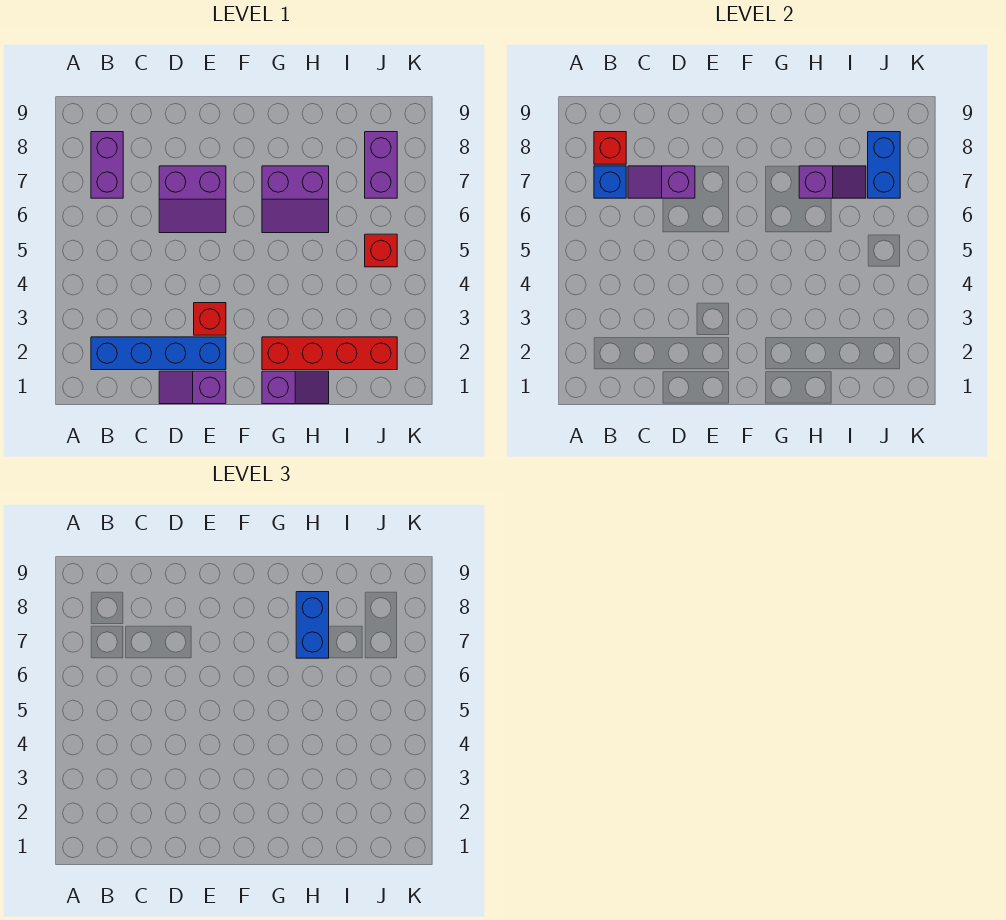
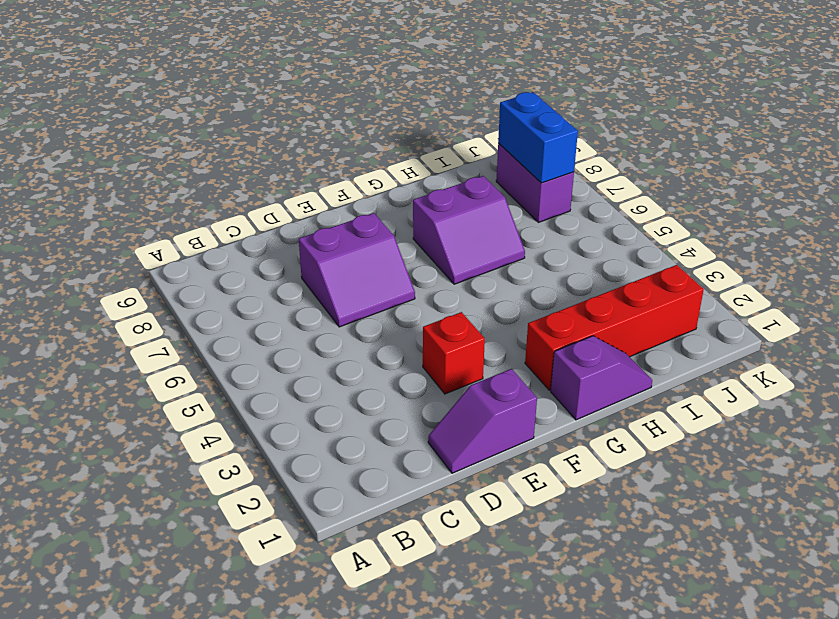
none -> blue 1x4 brick [91,337,226,370]
none -> purple 1x2 brick [91,132,123,198]
none -> red 1x1 brick [365,234,397,267]

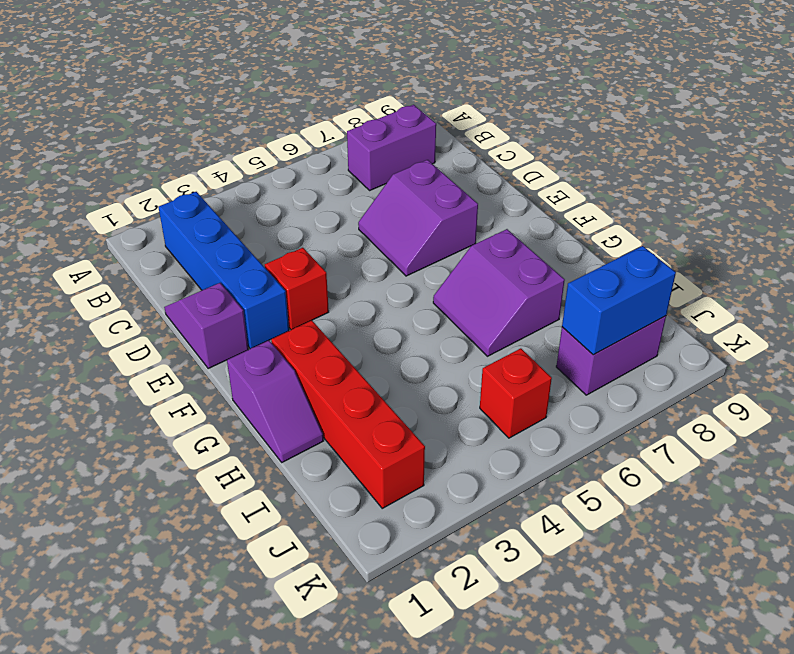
none -> blue 1x1 brick [594,166,626,198]
none -> red 1x1 brick [594,132,626,164]
none -> purple 1x2 slope [628,166,695,198]

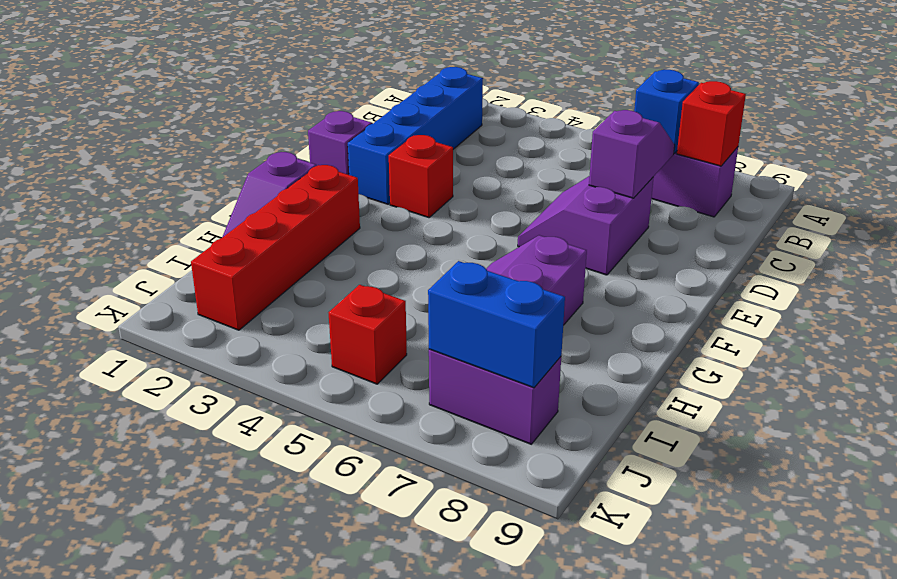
none -> purple 1x2 slope [799,166,866,198]
none -> blue 1x2 brick [296,592,329,658]

